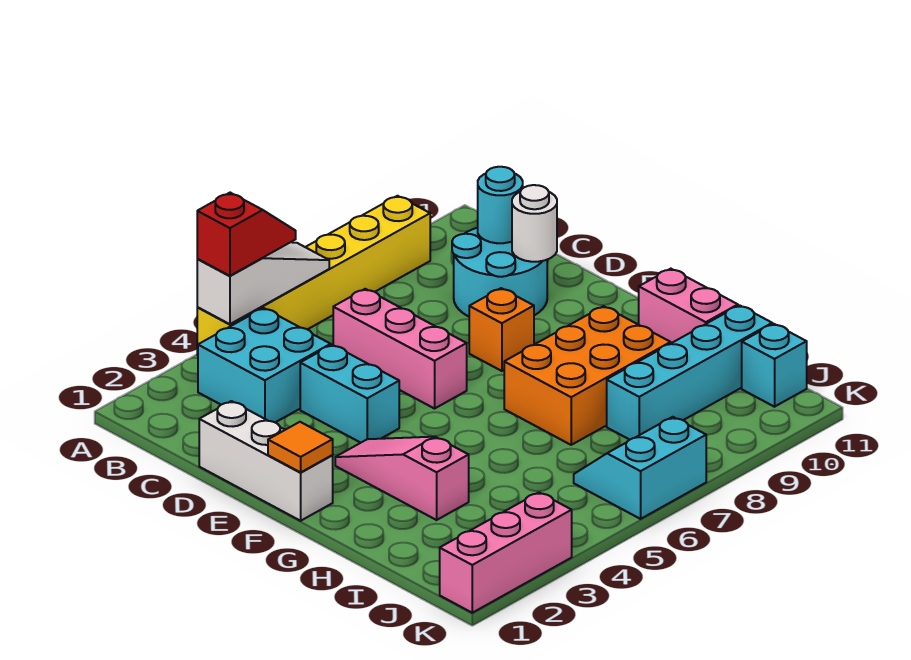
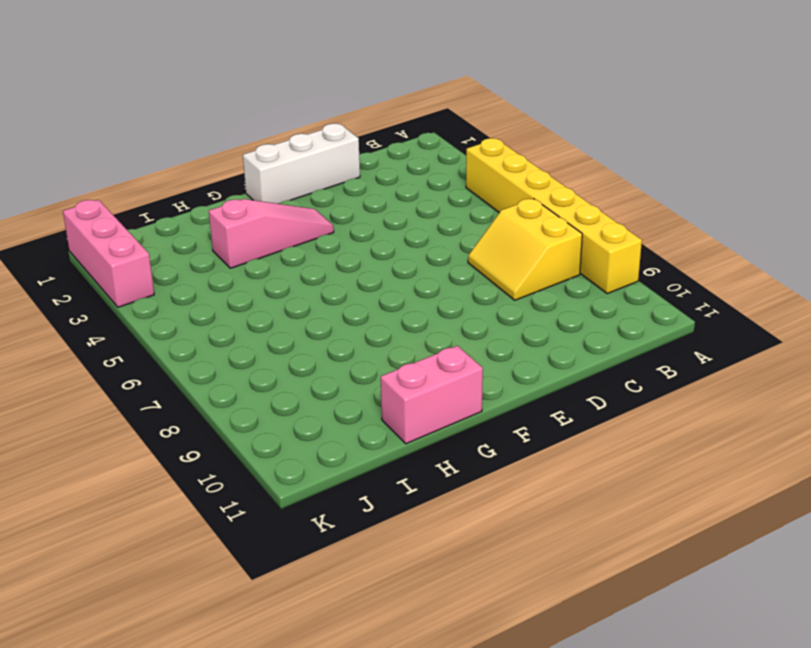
yellow 2x2 slope [468,199,582,300] -> none
none -> cyan 2x2 brick [198,308,331,423]
none -> pink 1x3 brick [333,289,467,409]
none -> cyan 2x2 round brick [452,228,547,316]

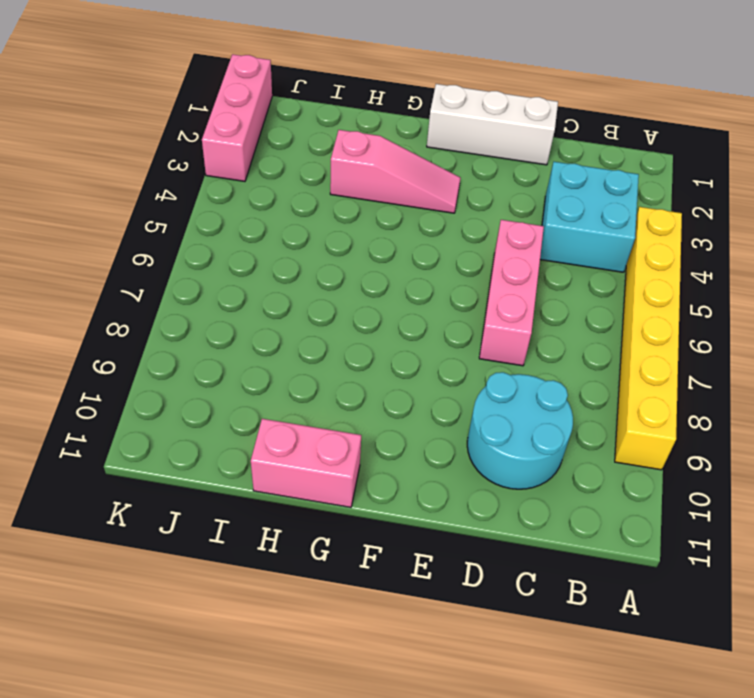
pink 1x3 brick [479,220,544,366] -> pink 1x3 brick turned to [333,289,467,409]
none -> cyan 1x2 brick [300,345,399,443]
none -> orange 1x1 brick [469,288,534,371]
none -> orange 2x3 brick [504,306,671,445]

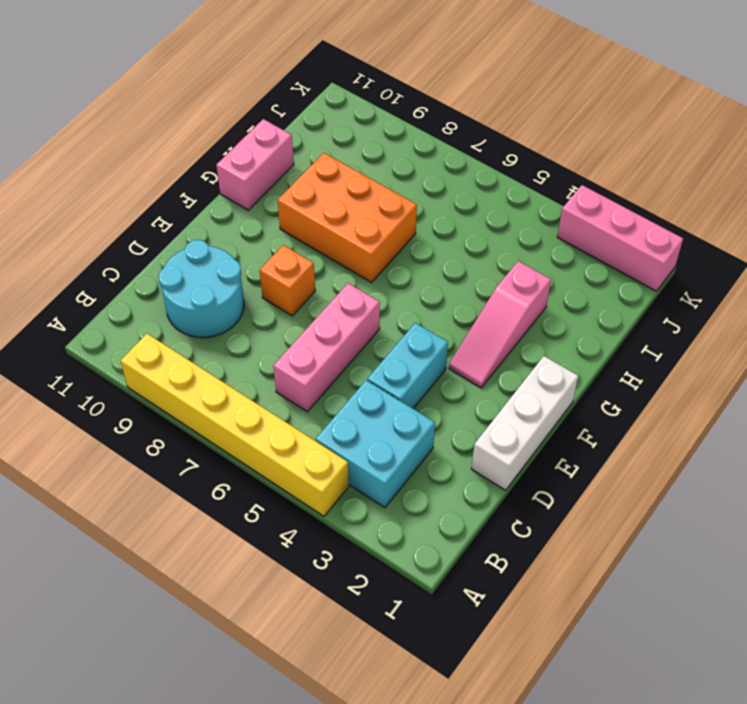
none -> cyan 1x4 brick [607,305,772,440]
none -> cyan 2x2 slope [574,417,706,519]
none -> cyan 1x1 brick [742,324,807,407]

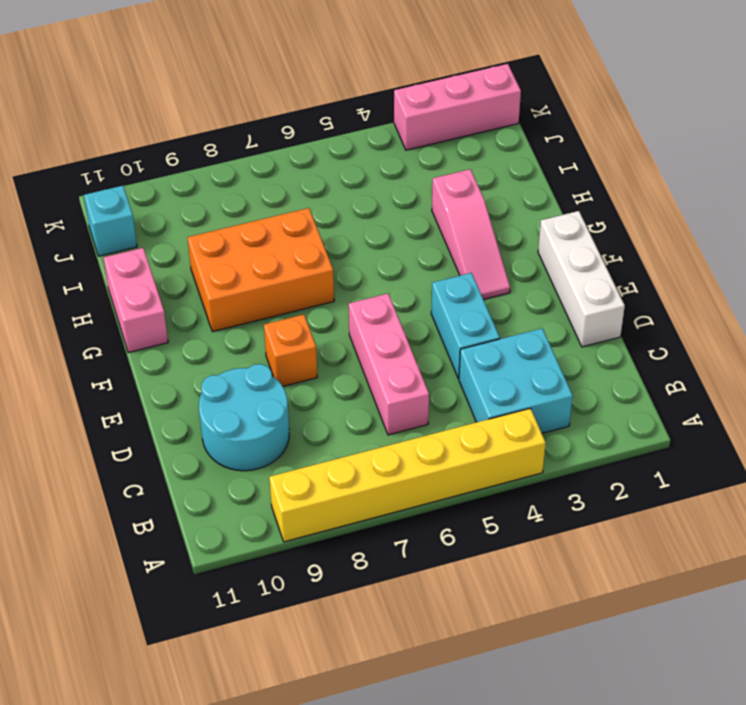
none -> cyan 1x4 brick [607,305,772,440]
none -> cyan 2x2 slope [574,417,706,519]
none -> white 1x3 slope [197,242,329,324]

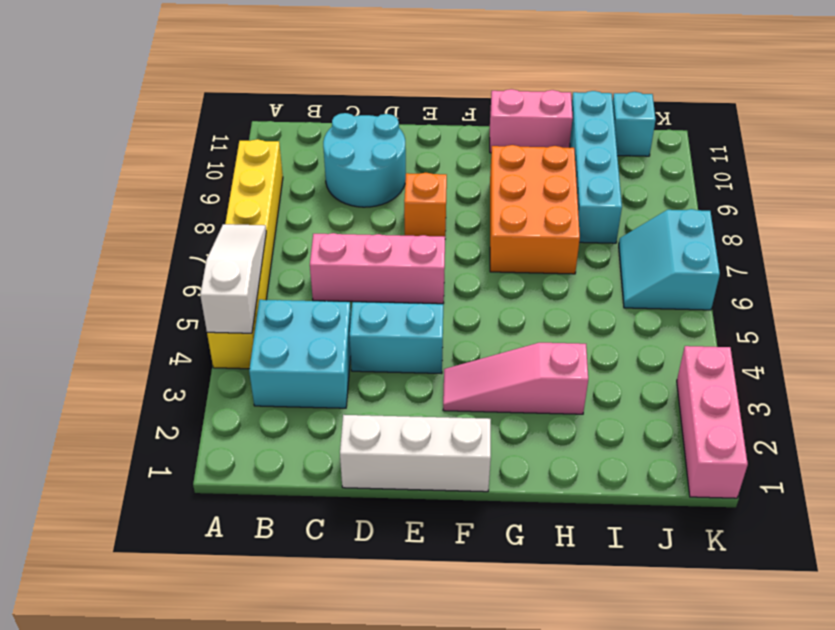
none -> cyan 1x1 round brick [478,167,523,243]
none -> white 1x1 round brick [512,185,557,262]
none -> orange 1x1 tile [268,422,333,472]

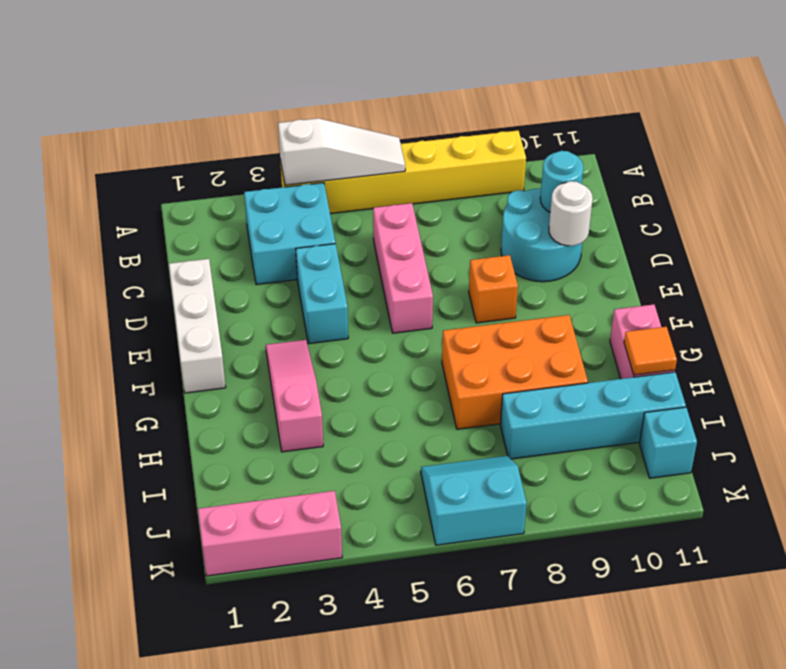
orange 1x1 tile [624,327,677,375] -> orange 1x1 tile moved to [268,422,333,472]
none -> red 1x2 slope [197,193,296,276]

